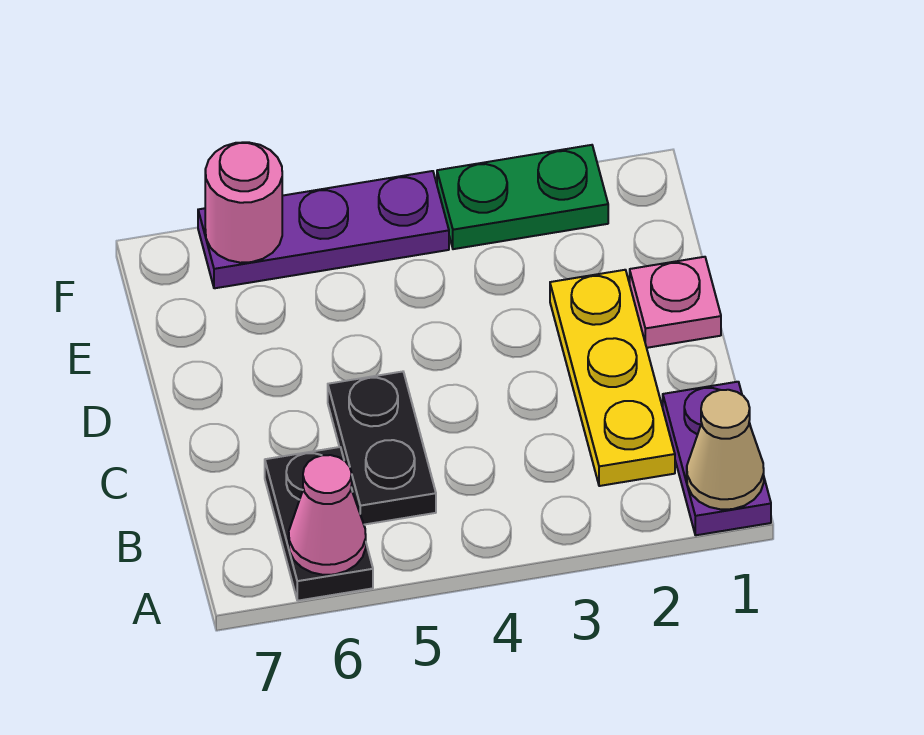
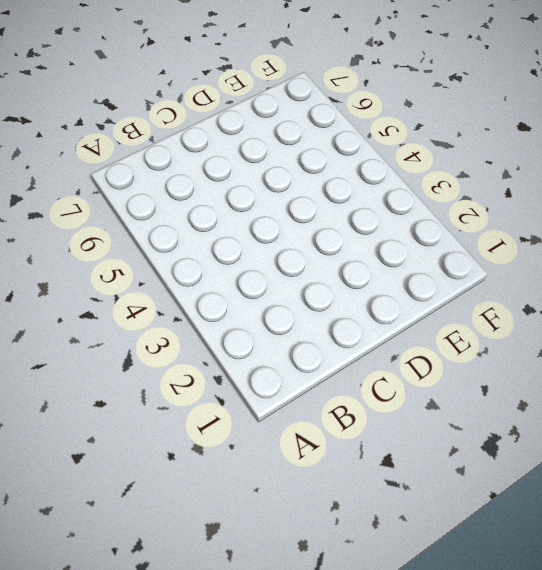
none -> purple 1x2 plate [663,382,771,535]
none -> black 1x2 plate [265,447,373,601]

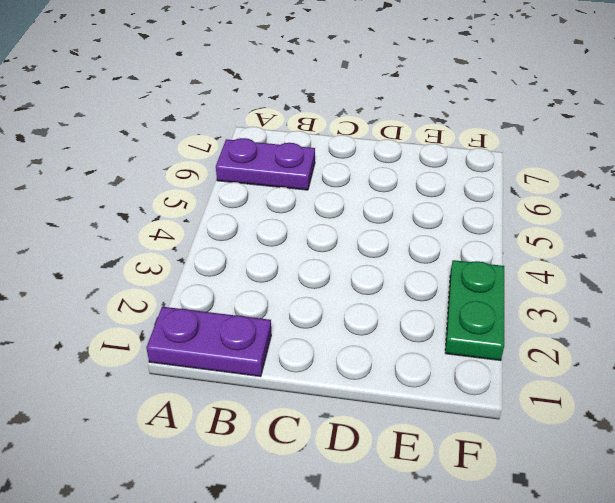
purple 1x2 plate [216,138,315,190] -> black 1x2 plate [265,447,373,601]
none -> yellow 1x3 plate [550,270,675,486]
none -> black 1x2 plate [328,372,436,525]

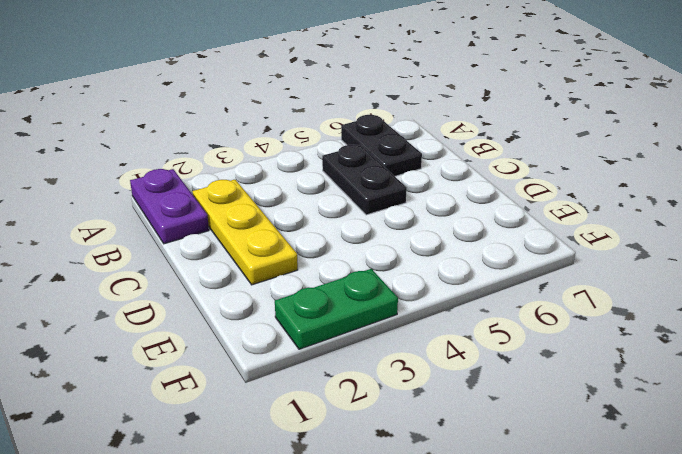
none -> pink 1x1 plate [630,257,721,348]
none -> purple 1x3 plate [198,171,449,288]

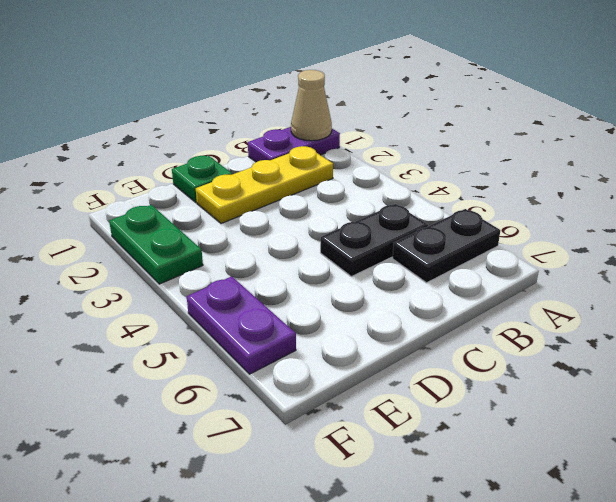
green 1x1 plate [172,156,232,202] -> pink 1x1 plate [630,257,721,348]
purple 1x2 plate [187,276,296,374] -> purple 1x3 plate [198,171,449,288]
none -> pink 1x1 cone [289,455,366,575]
none -> pink 1x1 round brick [205,142,282,263]

